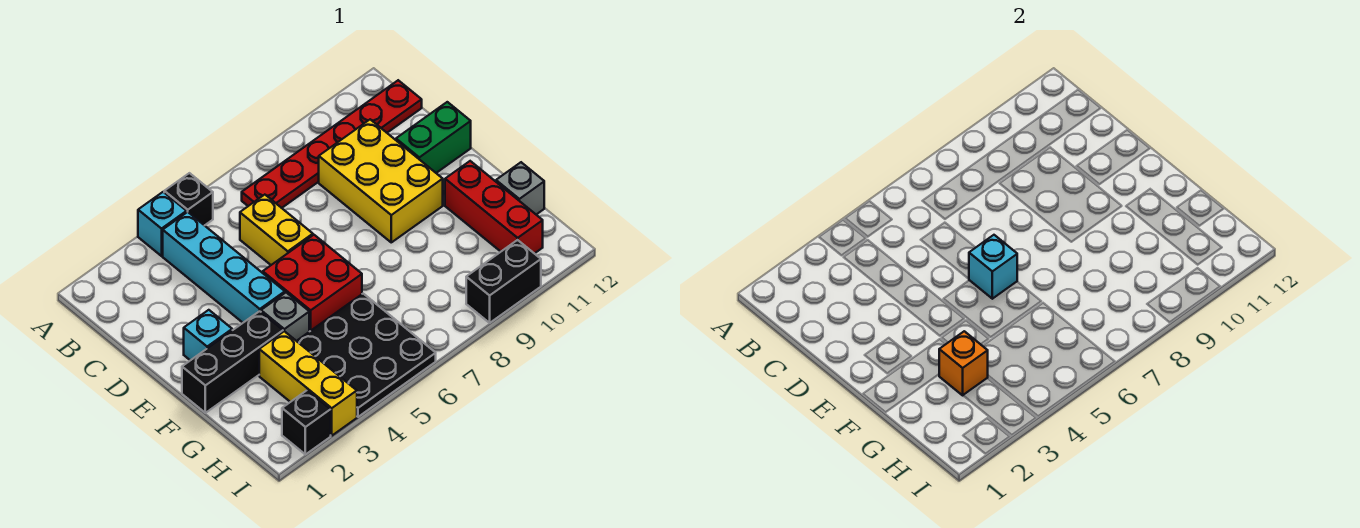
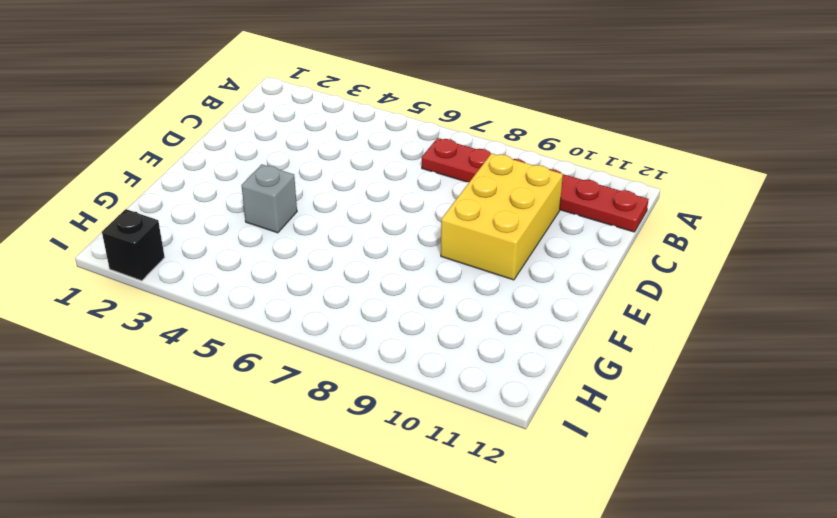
none -> cyan 1x1 brick [138,192,187,256]
none -> black 1x1 brick [164,173,213,226]
none -> cyan 1x4 brick [163,212,285,323]

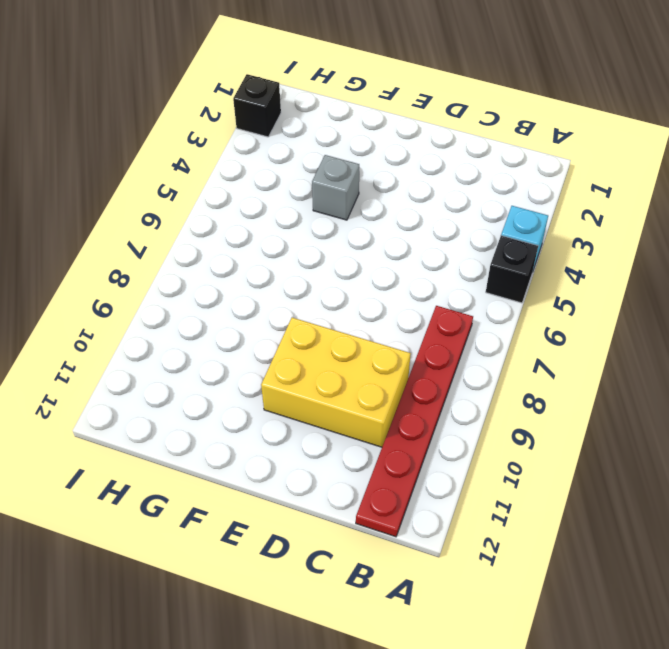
none -> cyan 1x4 brick [163,212,285,323]
none -> yellow 1x2 brick [240,195,313,265]
none -> green 1x2 brick [396,102,471,173]

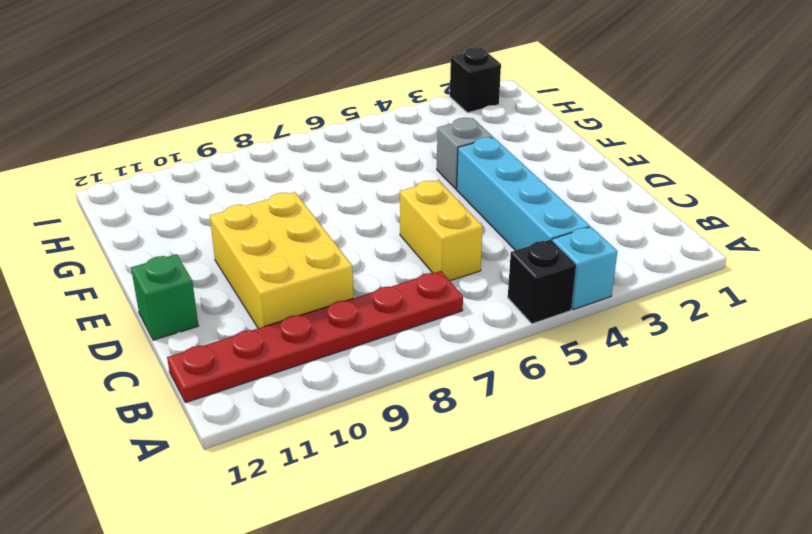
green 1x1 brick [131,254,199,340] -> green 1x2 brick [396,102,471,173]
none -> cyan 1x1 brick [184,310,232,360]
none -> red 2x2 brick [263,235,362,332]
none -> black 1x3 brick [182,311,283,413]

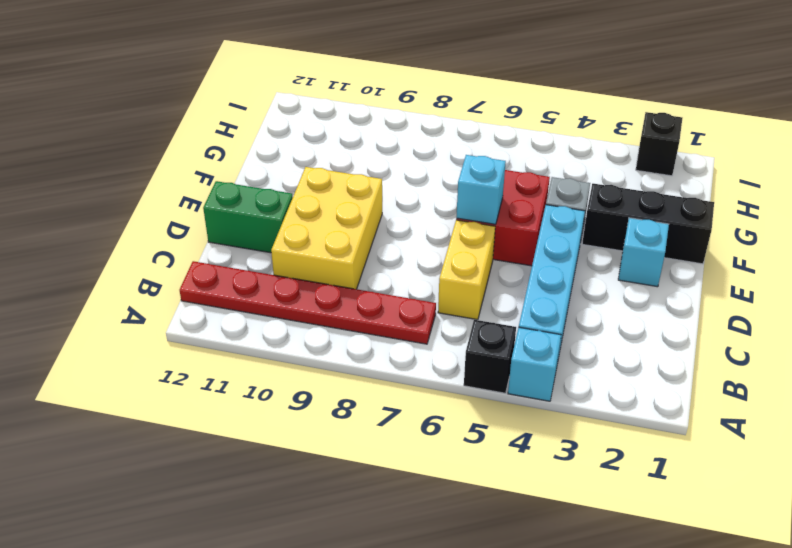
none -> red 1x3 brick [445,161,543,254]
none -> yellow 1x3 brick [259,331,357,436]
none -> black 3x3 plate [297,294,436,417]

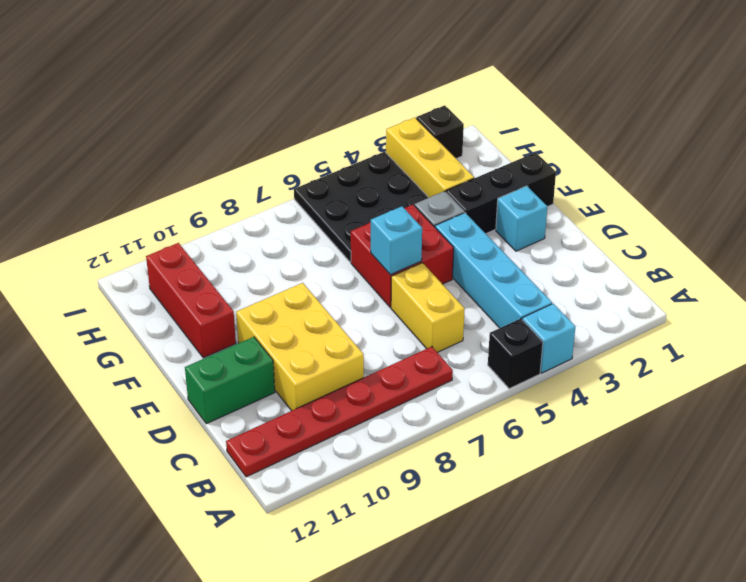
none -> grey 1x1 brick [496,162,544,214]
none -> black 1x2 brick [466,240,541,323]
none -> orange 1x1 brick [939,331,988,395]

